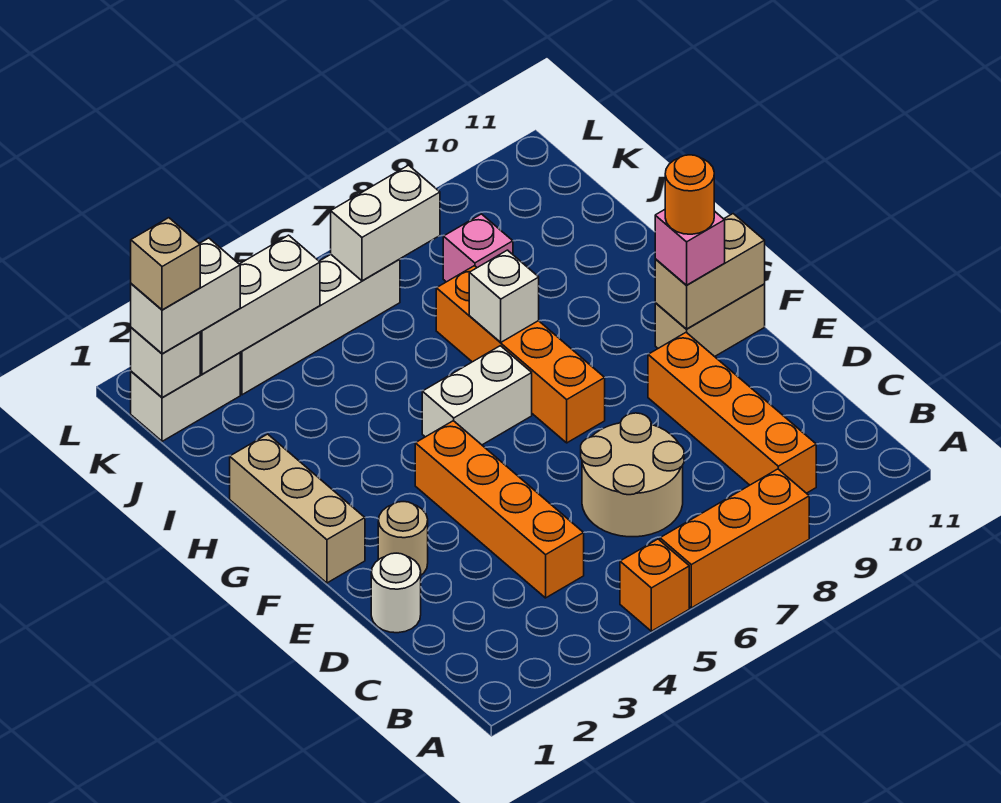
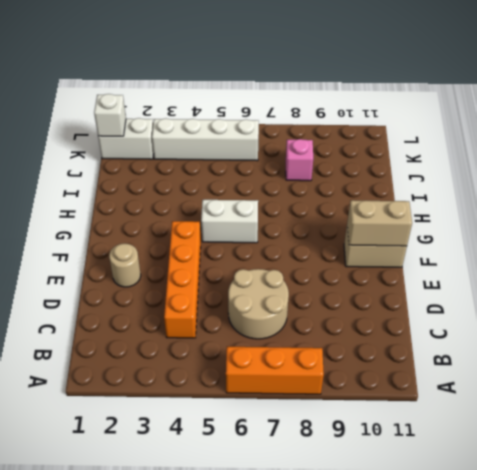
none -> orange 1x1 brick [620,539,689,631]
none -> orange 1x4 brick [648,332,816,493]
none -> white 1x1 round brick [371,553,421,633]

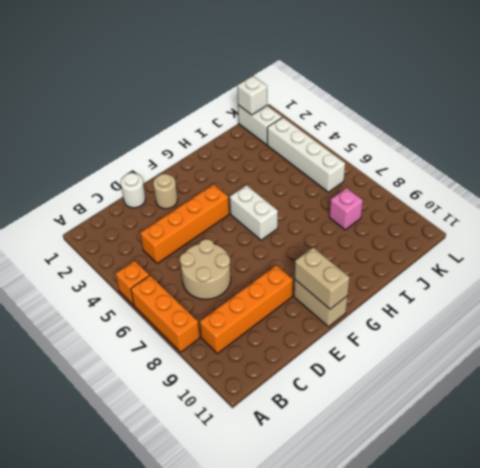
none -> tan 1x3 brick [230,434,365,583]
none -> orange 1x4 brick [436,266,605,443]
none -> white 1x1 brick [469,250,539,342]

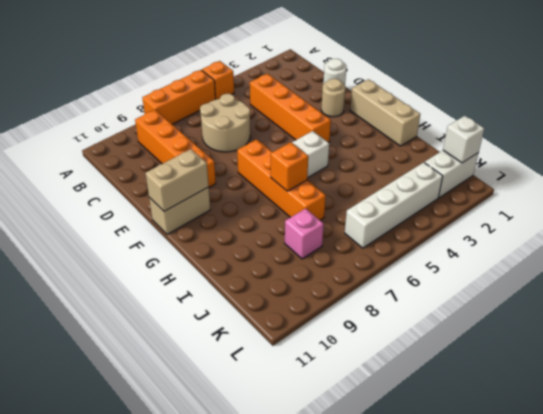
orange 1x1 brick [271,142,308,191] -> white 1x1 brick [469,250,539,342]
none -> white 1x3 brick [200,235,320,374]
none -> white 1x2 brick [331,165,440,281]
none -> pink 1x1 brick [655,210,725,285]

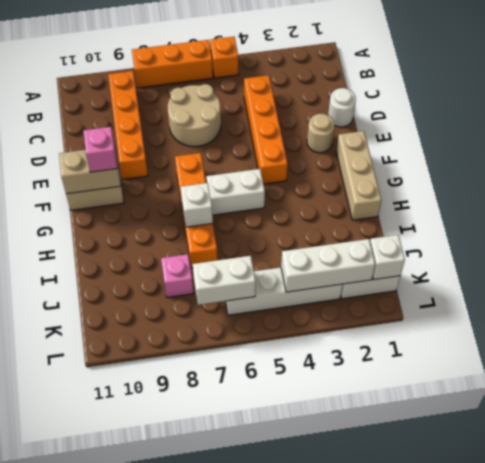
none -> white 1x2 brick [131,238,240,354]
none -> orange 1x1 round brick [665,155,714,234]
none -> tan 1x1 brick [131,218,200,310]

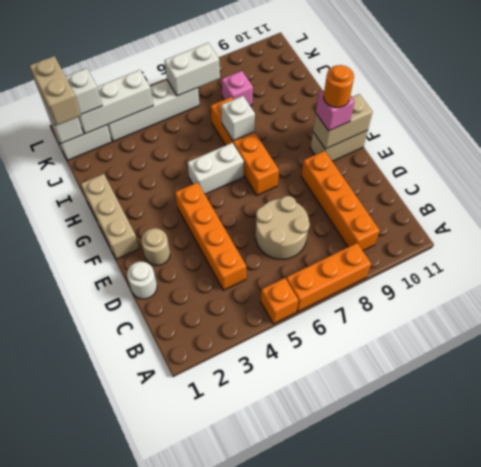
tan 1x2 brick [29,56,81,125] -> tan 1x1 brick [131,218,200,310]

